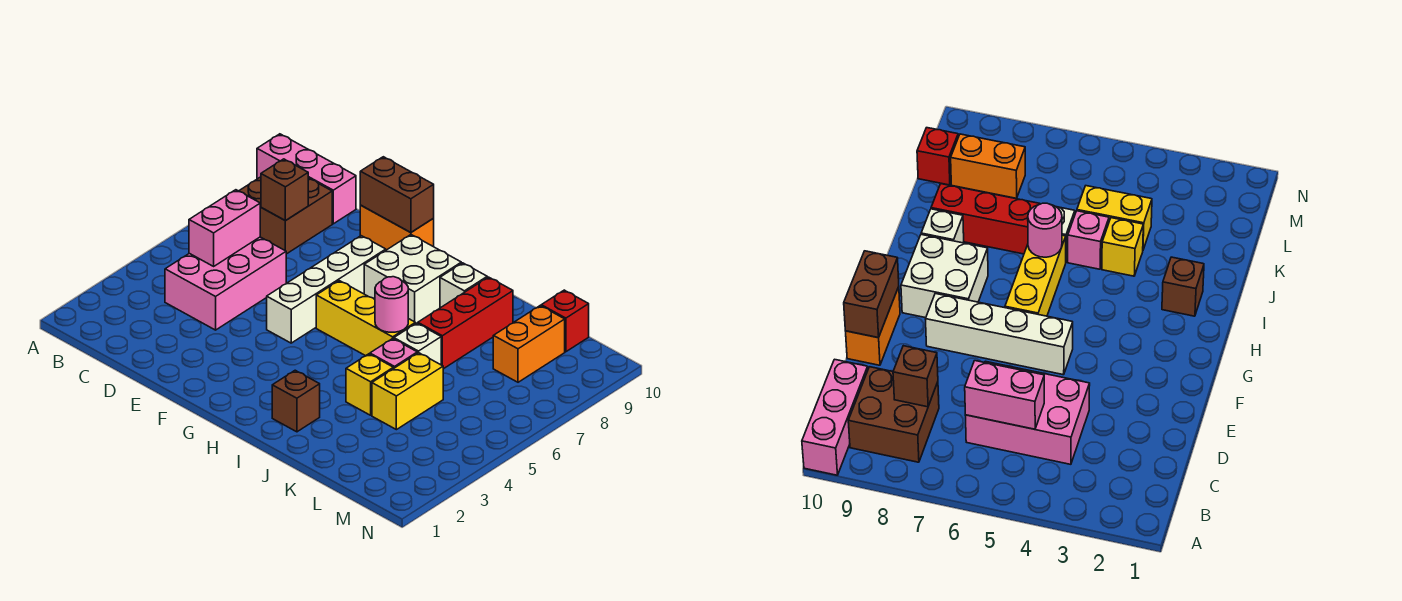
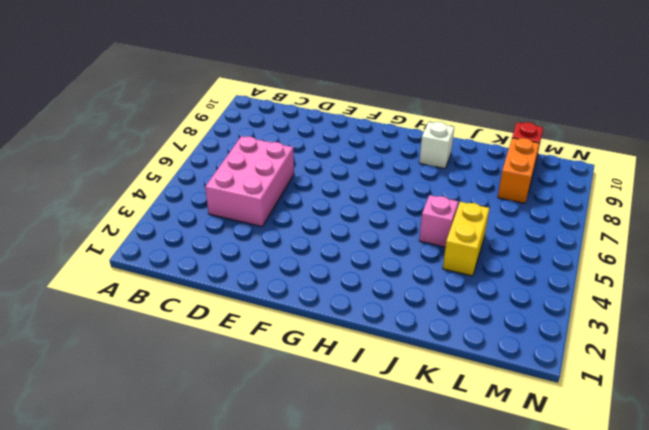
none -> pink 1x3 brick [257,134,356,224]
none -> brown 2x2 brick [239,177,332,254]
none -> orange 1x2 brick [360,205,434,250]

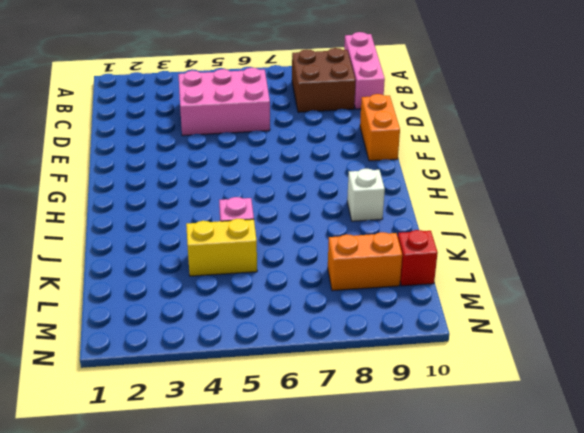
none -> white 1x4 brick [267,236,386,343]
none -> yellow 1x3 brick [316,281,415,356]
none -> white 2x2 brick [364,235,461,324]

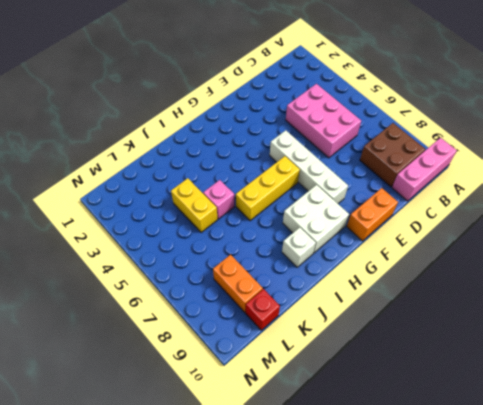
none -> brown 1x1 brick [272,370,320,432]
none -> yellow 1x1 brick [346,354,393,415]
none -> white 1x1 brick [394,323,441,365]

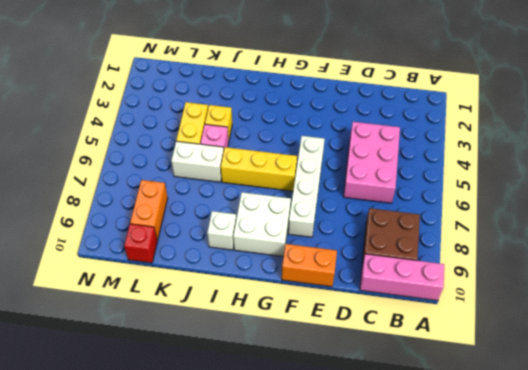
white 1x2 brick [171,141,224,182] -> white 1x1 brick [394,323,441,365]
none -> brown 1x1 brick [272,370,320,432]
none -> red 1x3 brick [418,277,513,369]
none -> pink 1x2 brick [189,190,260,266]

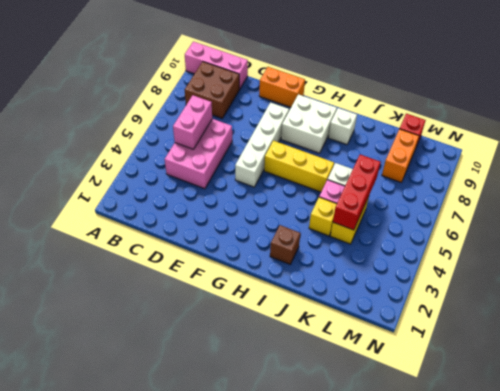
red 1x3 brick [333,154,381,230] -> red 1x3 brick moved to [418,277,513,369]
none -> brown 1x1 brick [261,159,308,221]
none -> brown 1x2 brick [360,157,434,233]
none -> pink 1x1 round brick [375,277,408,332]

